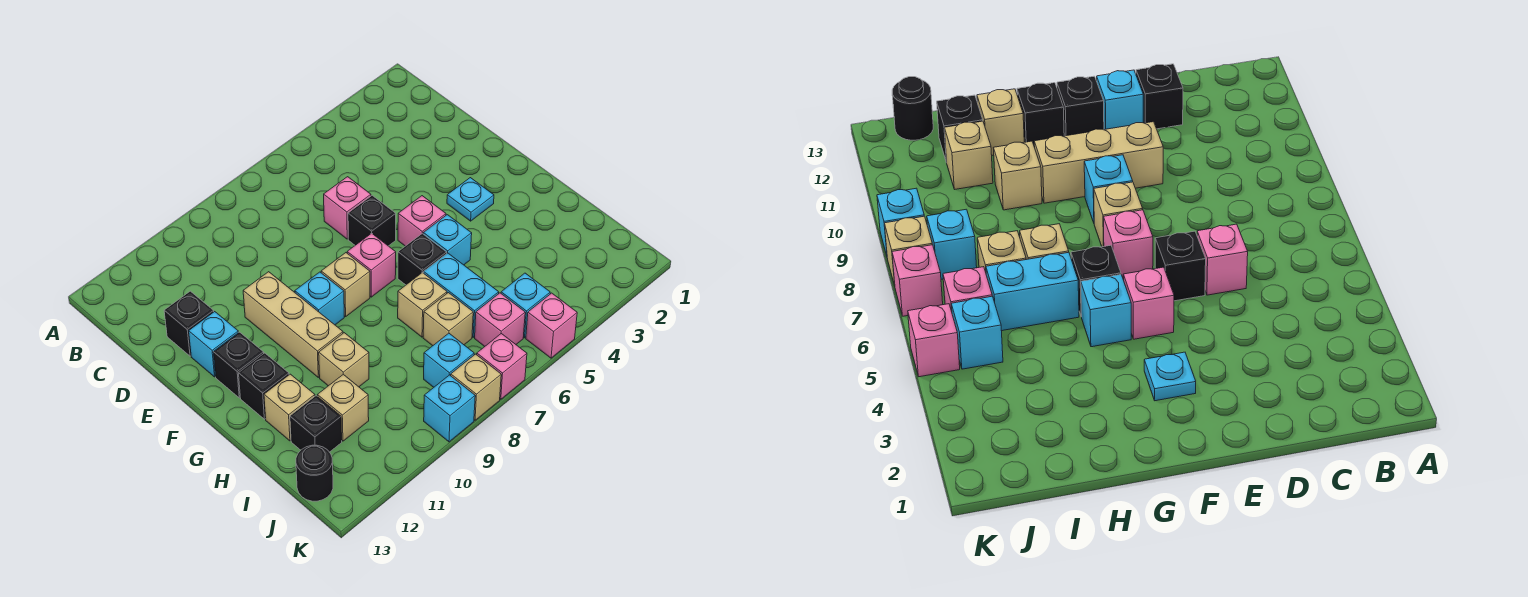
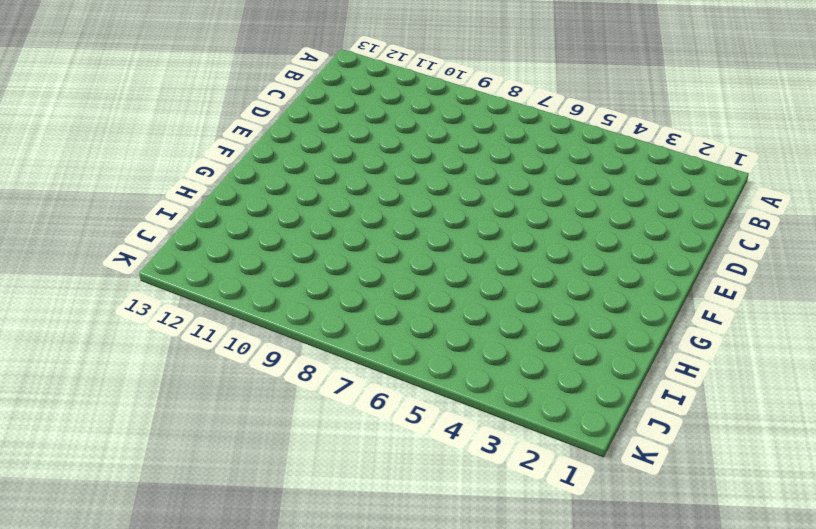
none -> pink 1x1 brick [324,177,371,239]
none -> black 1x1 brick [164,291,214,356]
none -> black 1x1 brick [348,195,396,246]

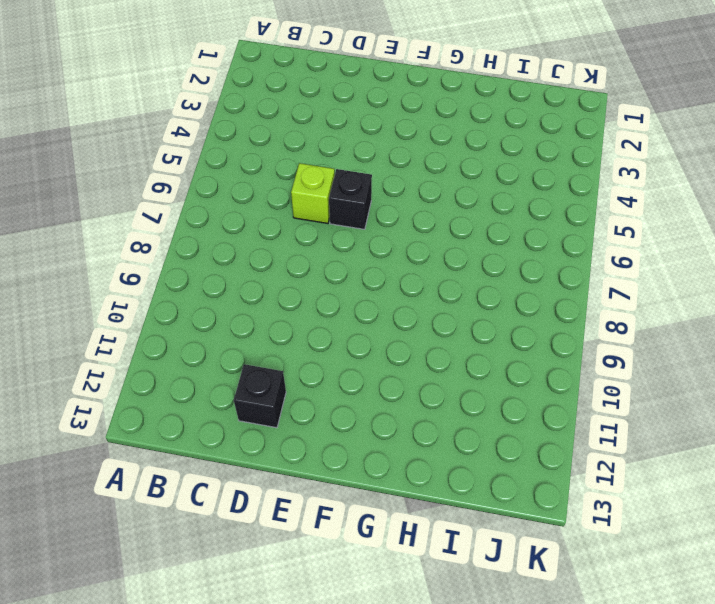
lime 1x1 brick [291,163,335,223] -> pink 1x1 brick [324,177,371,239]
none -> tan 1x3 brick [243,272,343,377]
none -> cyan 1x1 brick [189,312,238,377]
none -> cyan 1x1 plate [447,178,494,221]

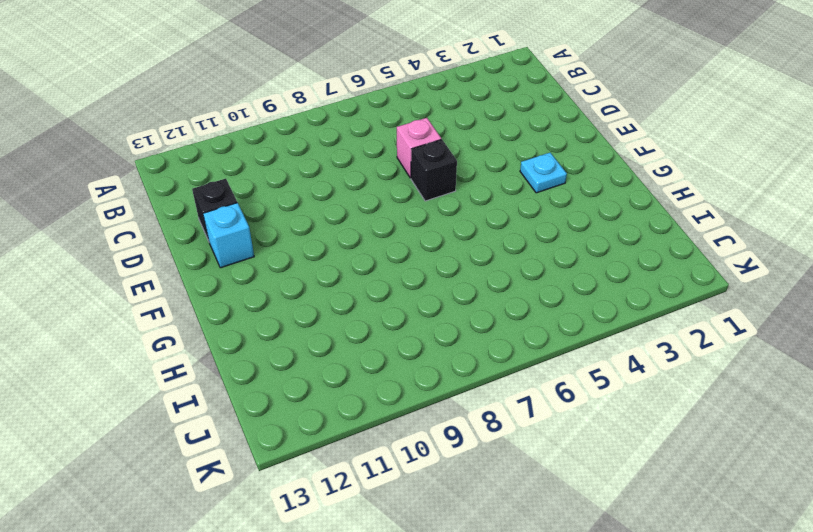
none -> tan 1x3 brick [243,272,343,377]
none -> pink 1x1 brick [398,196,446,246]
none -> pink 1x1 brick [347,233,396,297]

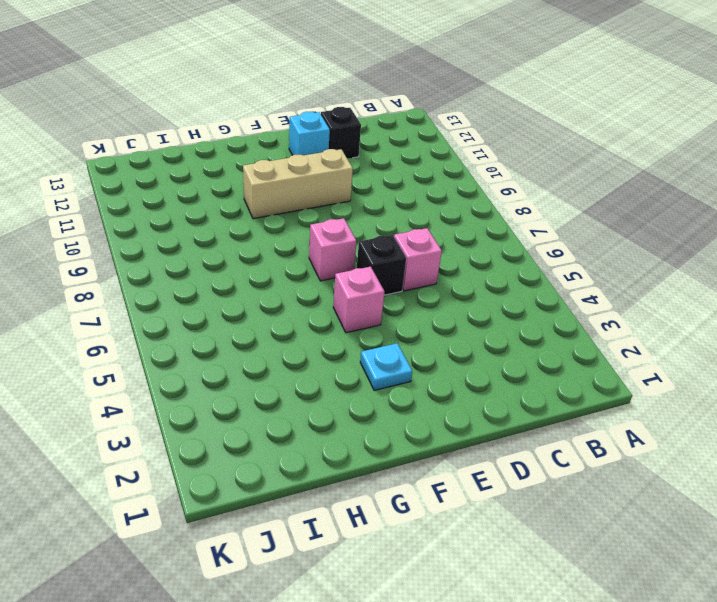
none -> tan 1x1 brick [321,253,370,317]
none -> cyan 1x1 brick [295,272,344,325]
none -> black 1x1 brick [213,332,264,398]

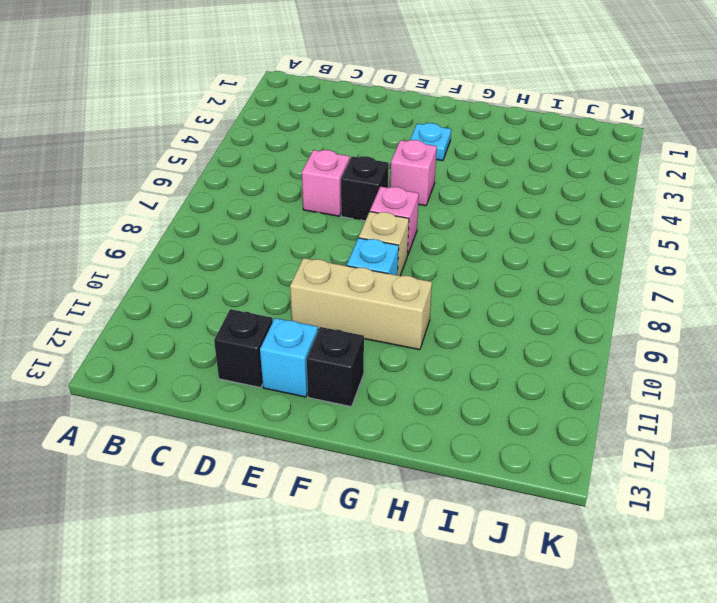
none -> cyan 1x1 brick [423,215,472,265]
none -> black 1x1 brick [398,234,447,285]
none -> black 1x1 brick [239,353,289,419]

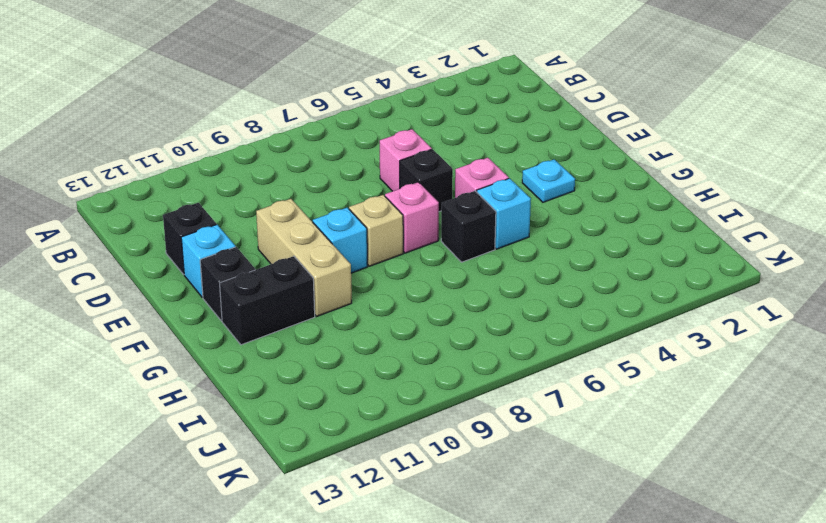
black 1x2 brick [220,256,315,345] -> black 1x1 brick [239,353,289,419]
none -> cyan 1x2 brick [424,253,499,337]
none -> tan 1x1 brick [398,272,447,337]
none -> tan 1x1 brick [319,333,369,387]

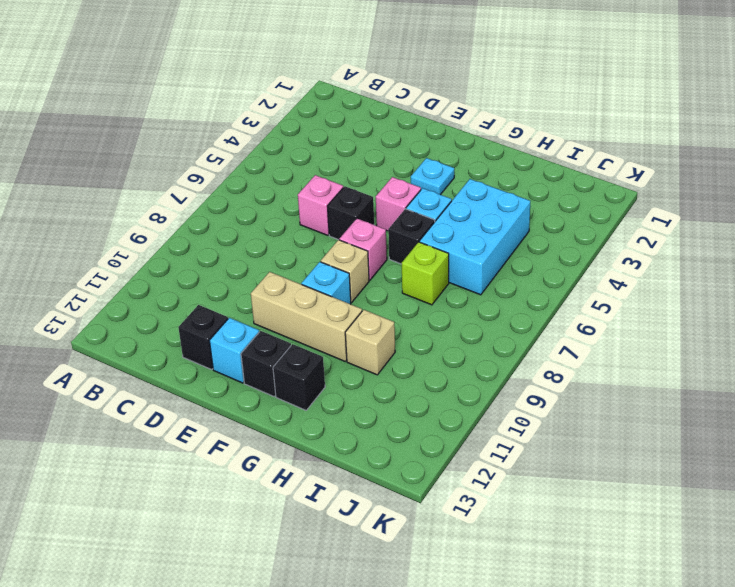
cyan 2x3 brick [419,179,530,295] -> cyan 1x2 brick [424,253,499,337]
lime 1x1 brick [402,242,449,305] -> tan 1x1 brick [398,272,447,337]
none -> tan 1x1 brick [264,374,315,441]
none -> tan 1x1 brick [423,293,473,346]
none -> tan 1x1 brick [317,374,369,441]

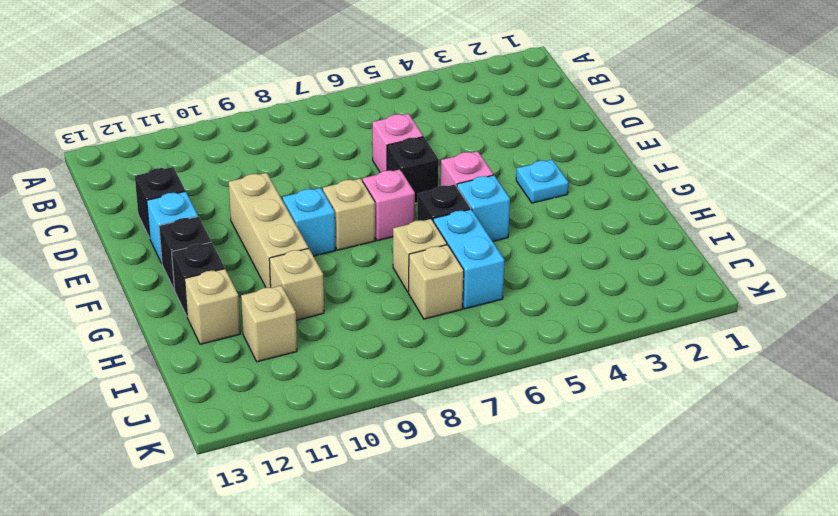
none -> black 1x1 brick [290,396,342,452]
none -> cyan 1x1 brick [501,273,550,338]
none -> pink 1x1 brick [475,293,525,346]

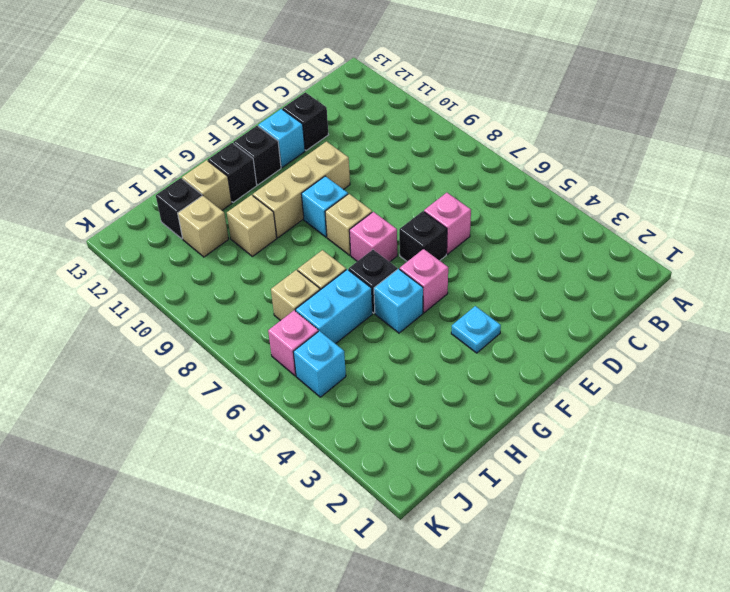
none -> cyan 1x1 brick [424,333,474,387]
none -> black 1x1 round brick [296,445,333,501]
none -> pink 1x1 brick [526,293,577,358]

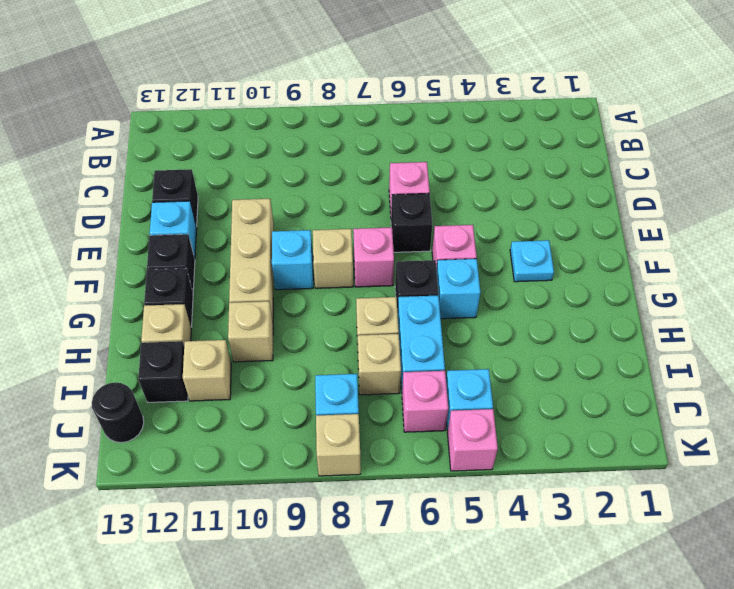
none -> pink 1x1 brick [477,334,527,399]
none -> cyan 1x1 brick [424,375,475,442]

